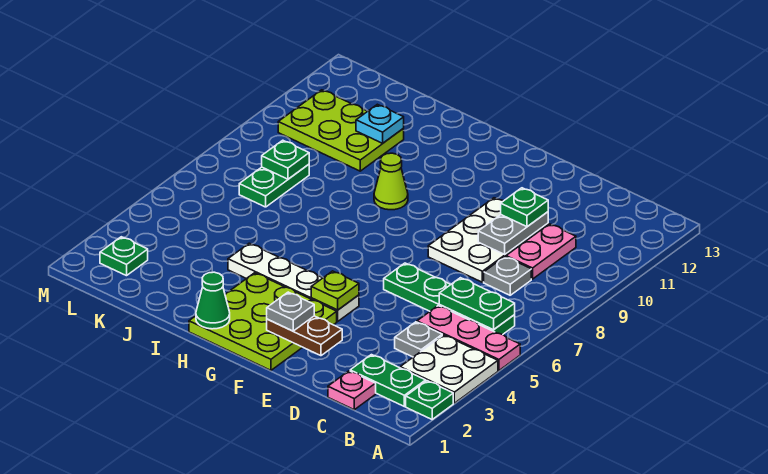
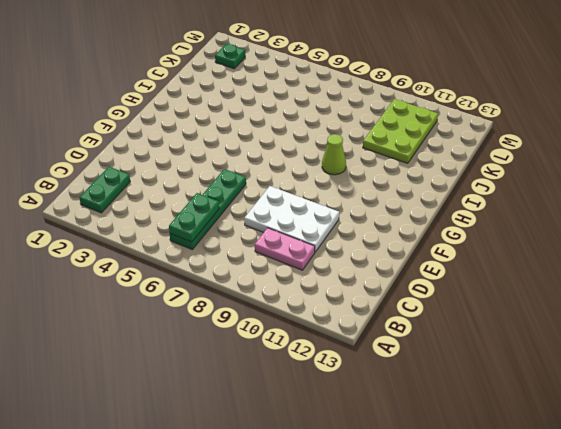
none -> green 1x1 plate [406,381,453,419]
none -> white 2x2 plate [400,335,498,403]
none -> pink 1x3 plate [417,306,520,371]

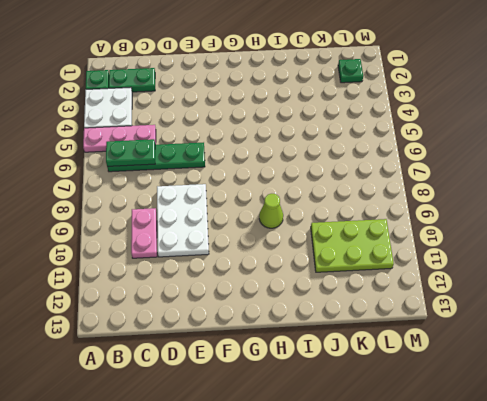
none -> pink 1x1 plate [328,371,376,410]
none -> grey 1x1 plate [395,322,442,357]
none -> grey 1x1 plate [484,257,531,295]

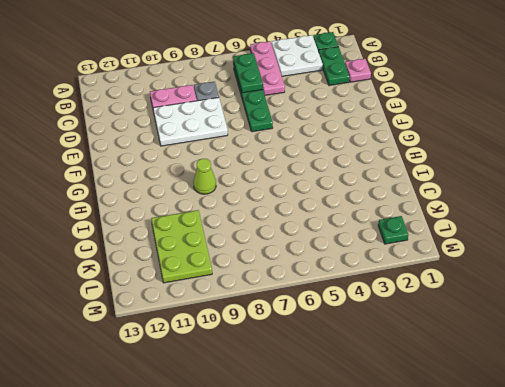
none -> grey 1x1 plate [395,322,442,357]
none -> lime 3x3 plate [189,273,337,370]
none -> white 1x4 plate [228,243,359,321]

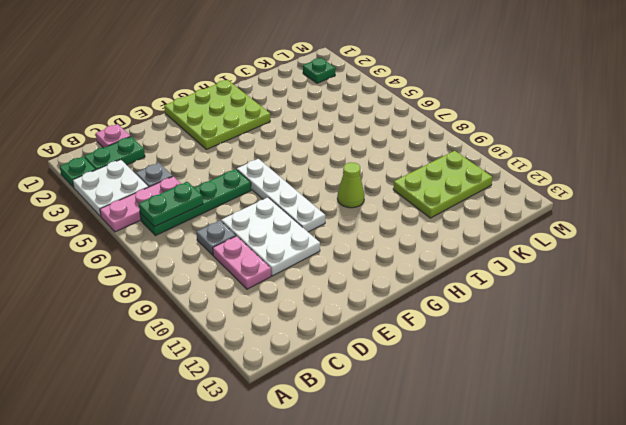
white 1x4 plate [237,159,325,232] -> white 1x4 plate turned to [228,243,359,321]
none -> green 1x2 plate [239,164,309,207]
none -> grey 1x2 plate [478,212,548,254]
none -> brown 1x2 plate [267,316,342,356]

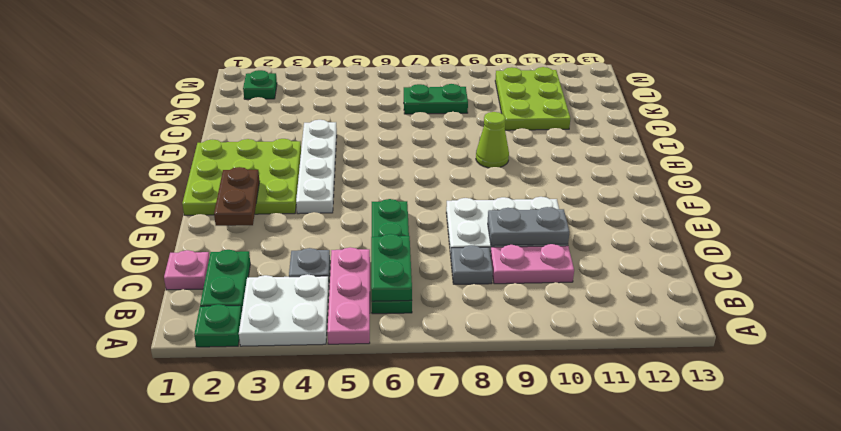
none -> lime 1x1 plate [311,271,359,310]
none -> green 1x1 cone [196,272,230,329]
none -> cyan 1x1 plate [356,104,404,143]

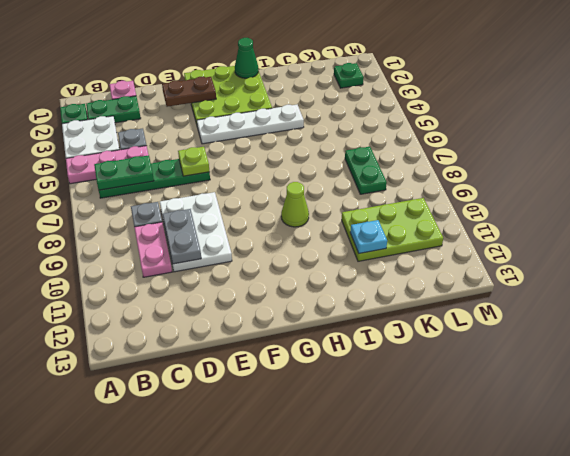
lime 1x1 plate [178,147,210,176] -> lime 1x1 plate moved to [311,271,359,310]
none -> green 1x1 plate [262,140,309,179]
none -> green 1x1 plate [501,188,548,227]
none -> grey 1x1 plate [267,292,314,331]

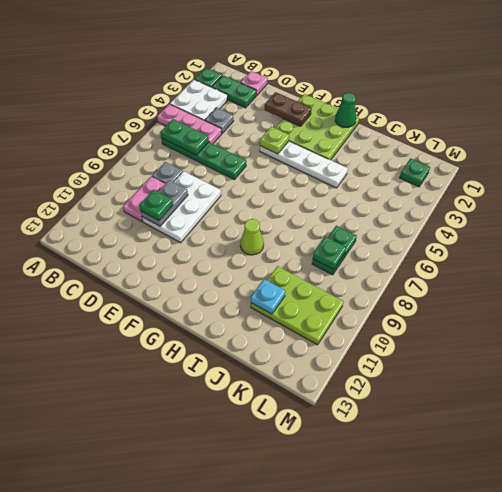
none -> grey 1x1 plate [267,292,314,331]

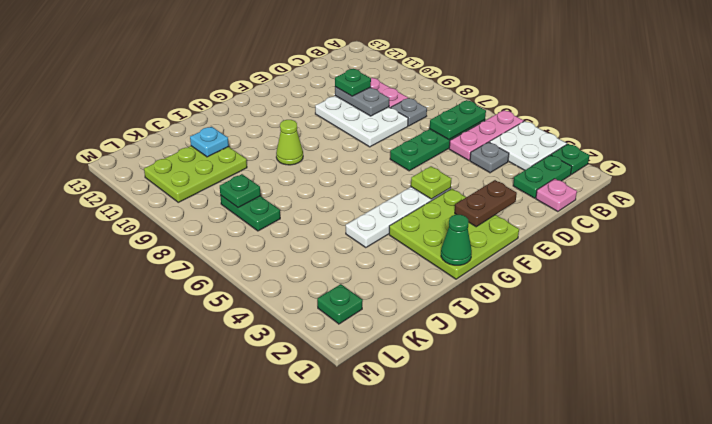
none -> grey 1x1 plate [267,292,314,331]

